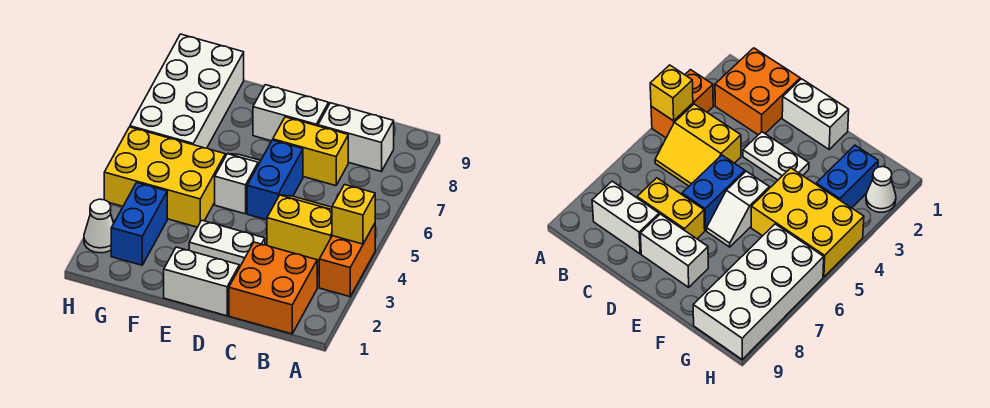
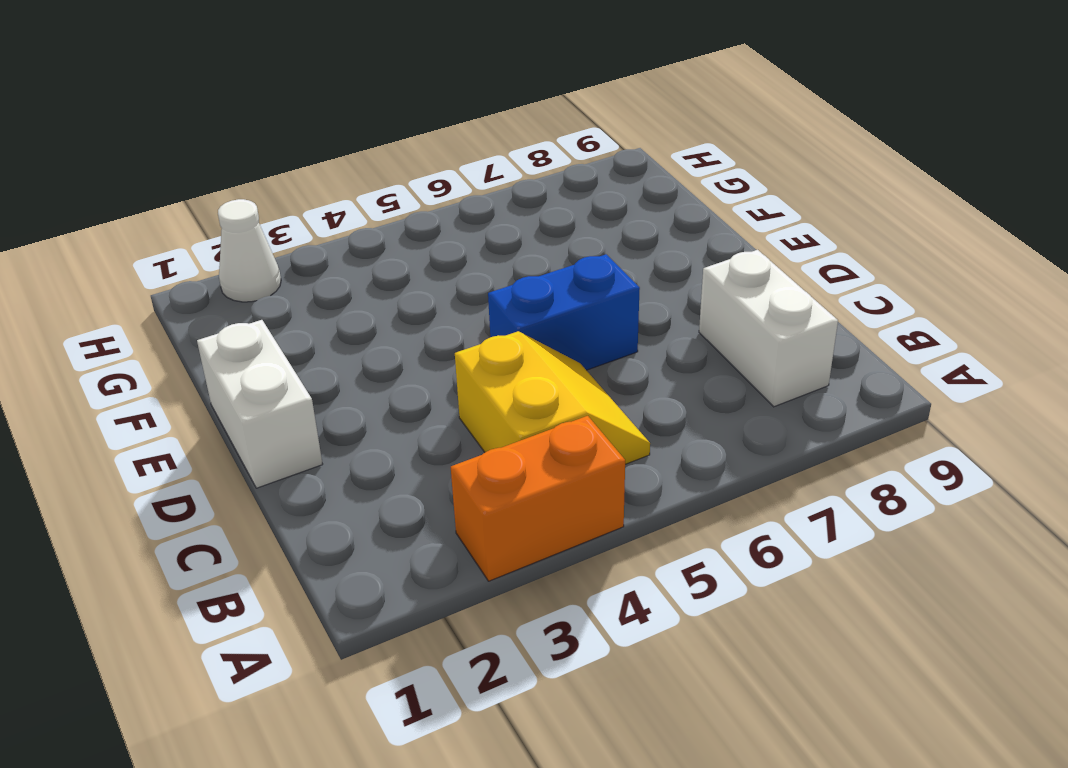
none -> orange 2x2 brick [229,242,317,334]
none -> yellow 1x2 brick [273,117,348,186]
none -> white 1x2 plate [189,220,265,266]

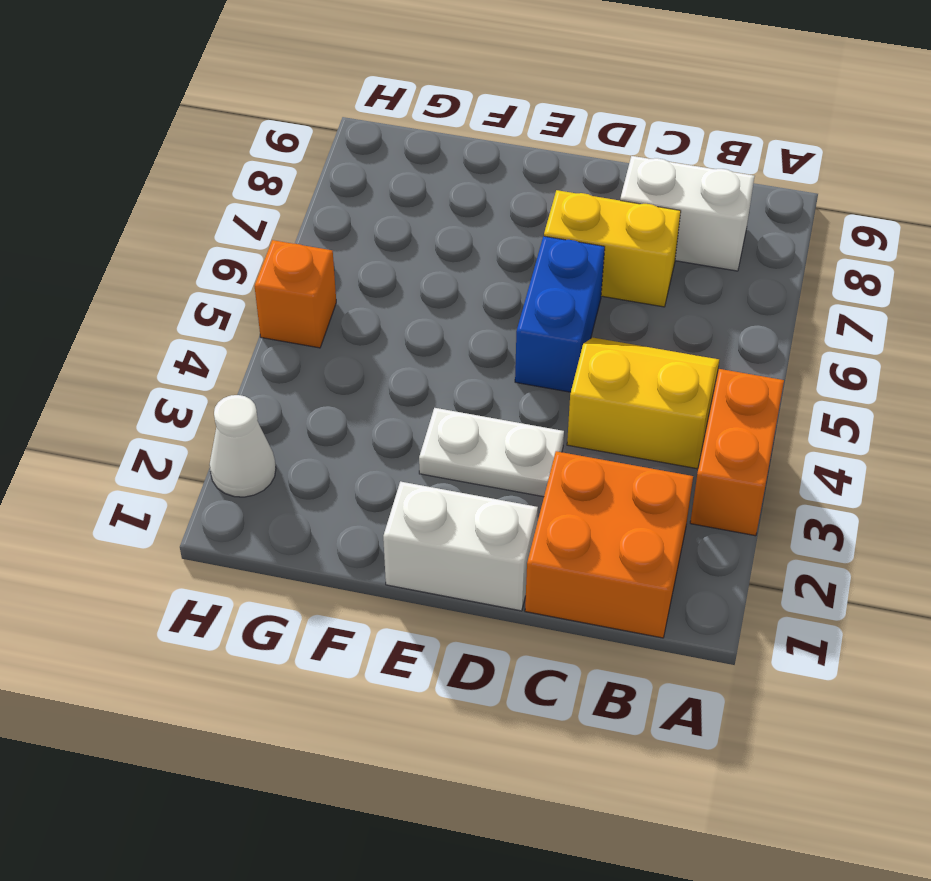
orange 1x1 brick [255,240,336,348] -> yellow 2x3 brick [104,127,225,227]
none -> white 1x2 brick [253,85,329,141]
none -> white 1x2 slope [215,154,260,214]
none -> blue 1x2 brick [111,183,167,265]

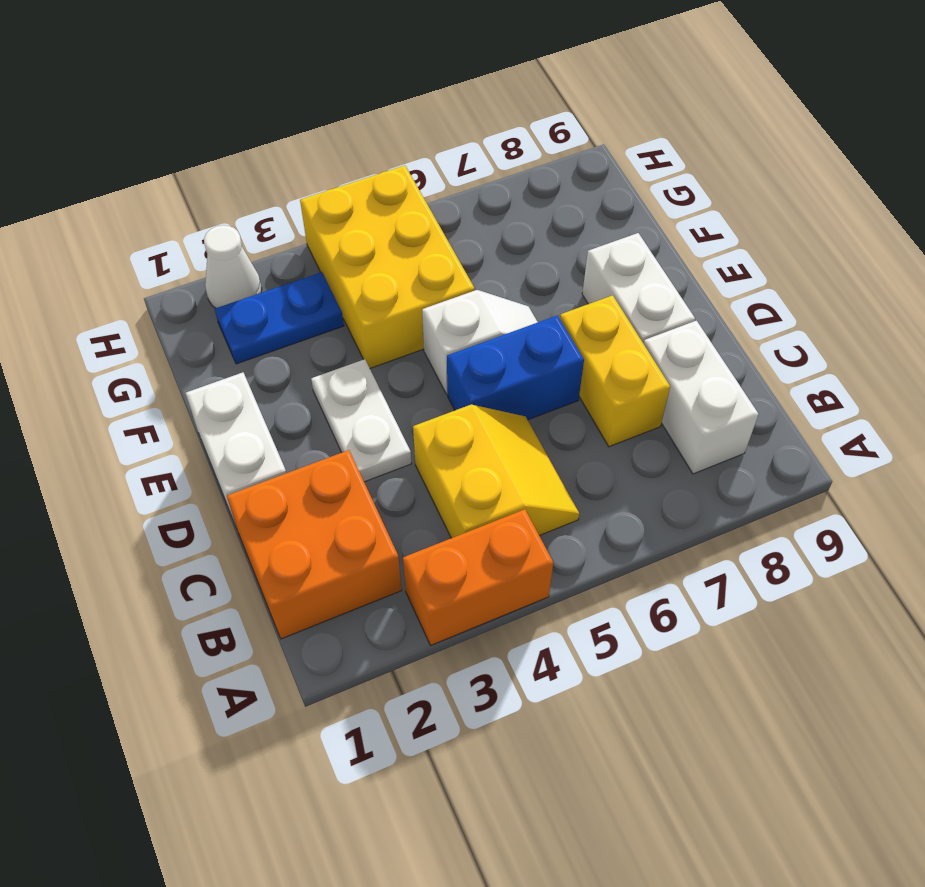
blue 1x2 plate [215,272,344,364] -> blue 1x2 brick [111,183,167,265]
none -> white 2x4 brick [130,34,244,148]
none -> yellow 1x1 brick [332,185,375,244]

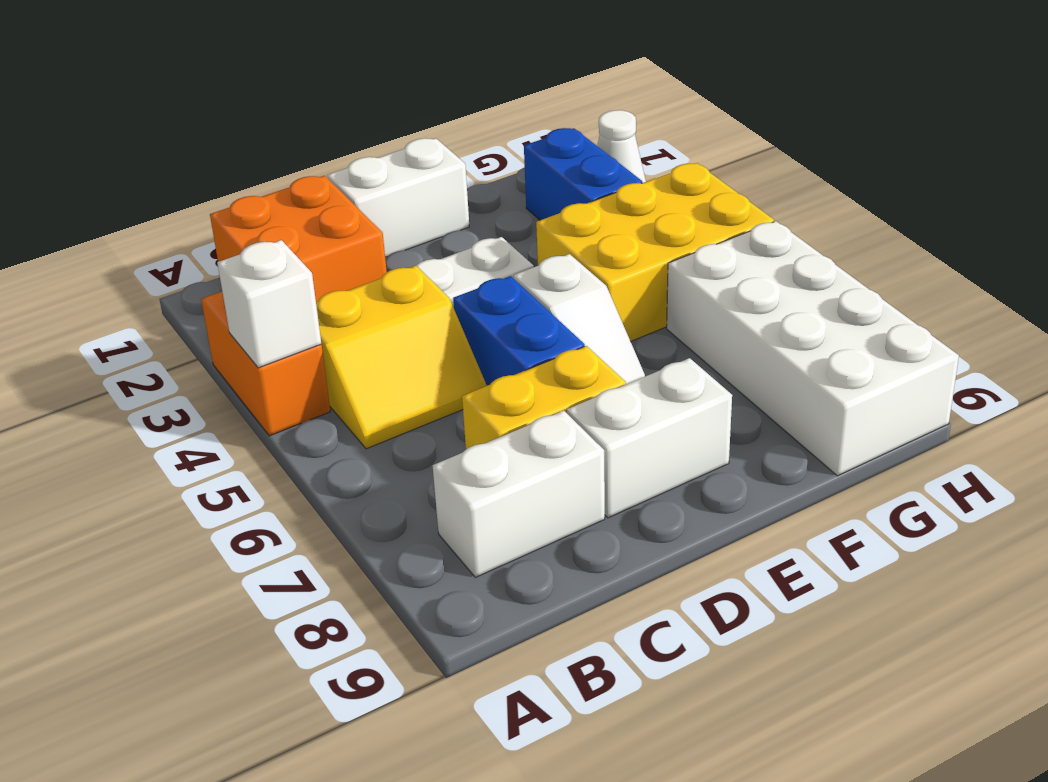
white 1x1 brick [217,240,321,368] -> yellow 1x1 brick [332,185,375,244]

